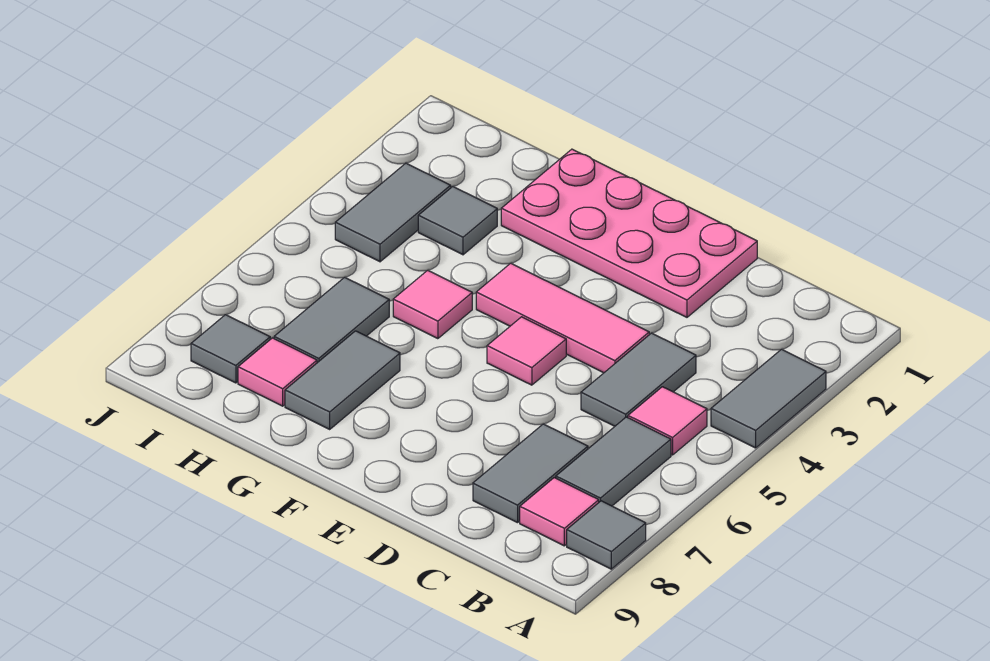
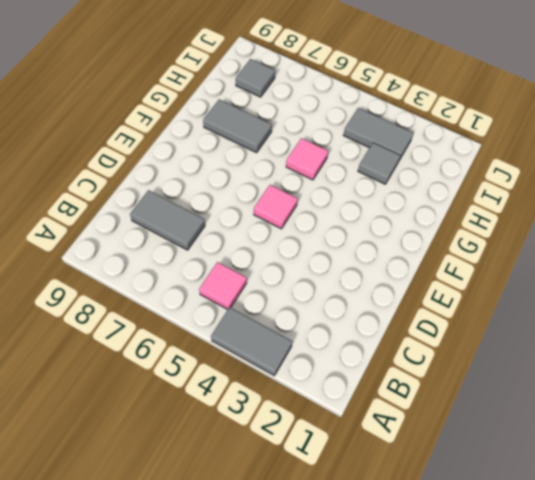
none -> grey 1x1 tile [567,501,646,569]
none -> grey 1x2 tile [556,417,671,506]
none -> pink 1x1 tile [520,478,599,546]

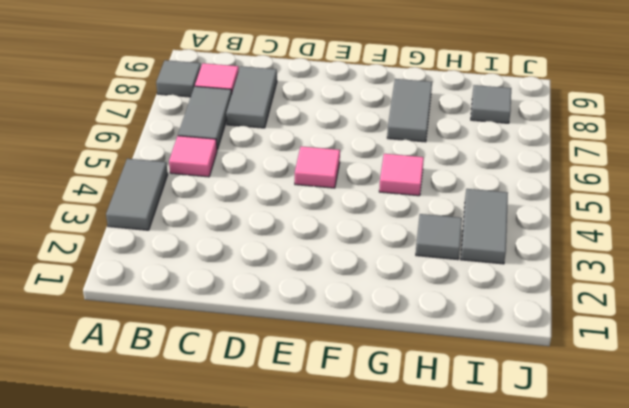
none -> grey 1x2 tile [581,333,696,426]
none -> pink 2x4 plate [501,149,757,317]
none -> pink 1x3 tile [476,263,649,373]

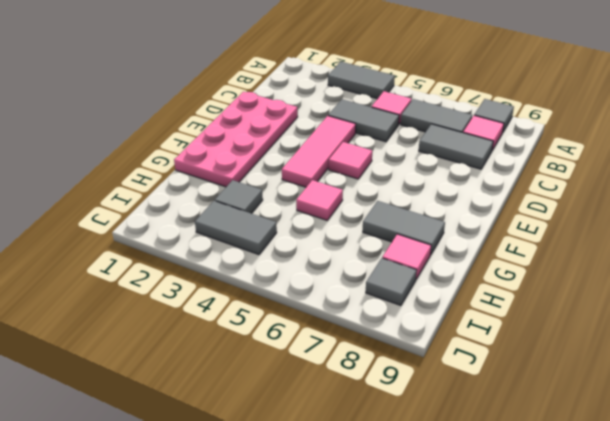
none -> grey 1x2 tile [274,277,389,363]

